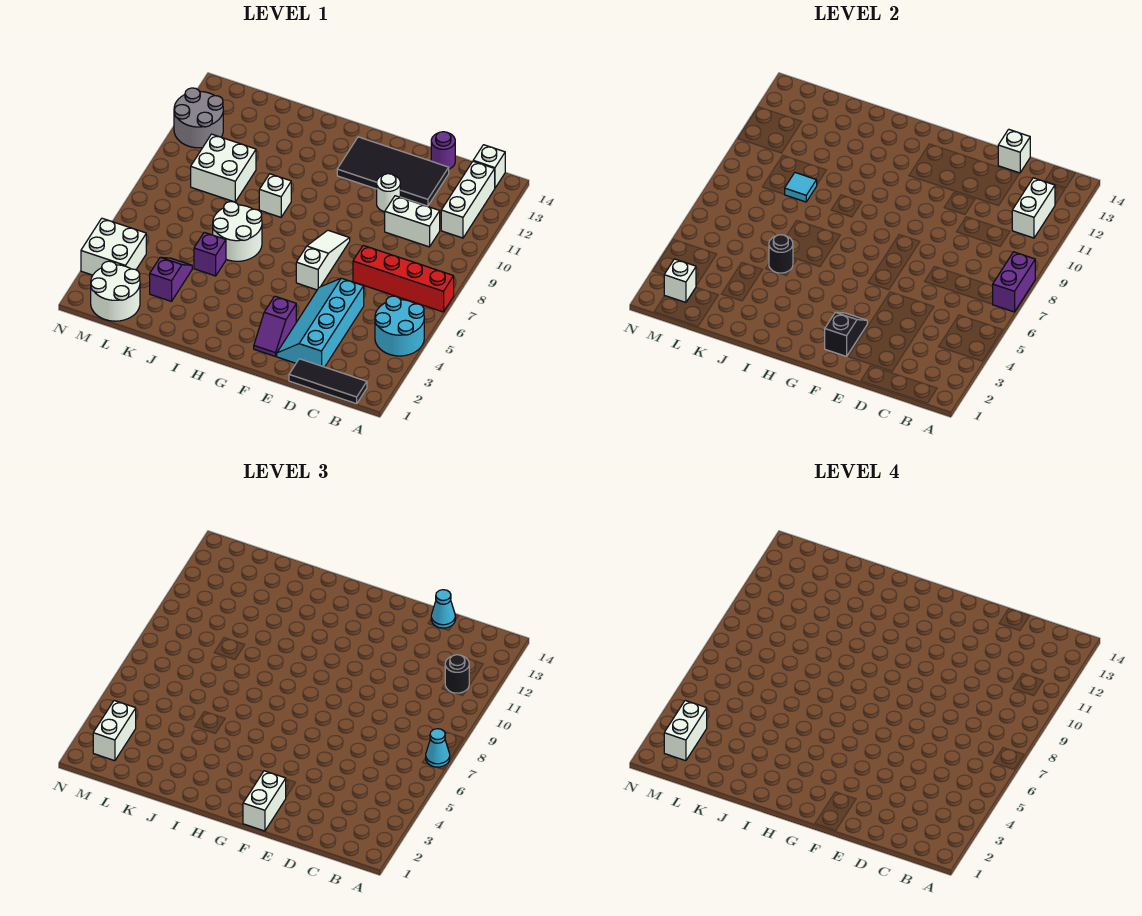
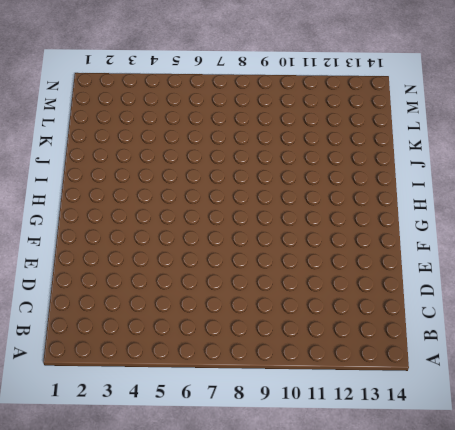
none -> cyan 2x2 round brick [375,296,424,356]
none -> red 1x4 brick [353,245,454,312]
none -> black 1x3 tile [289,359,367,404]
none -> white 1x3 brick [441,161,495,238]

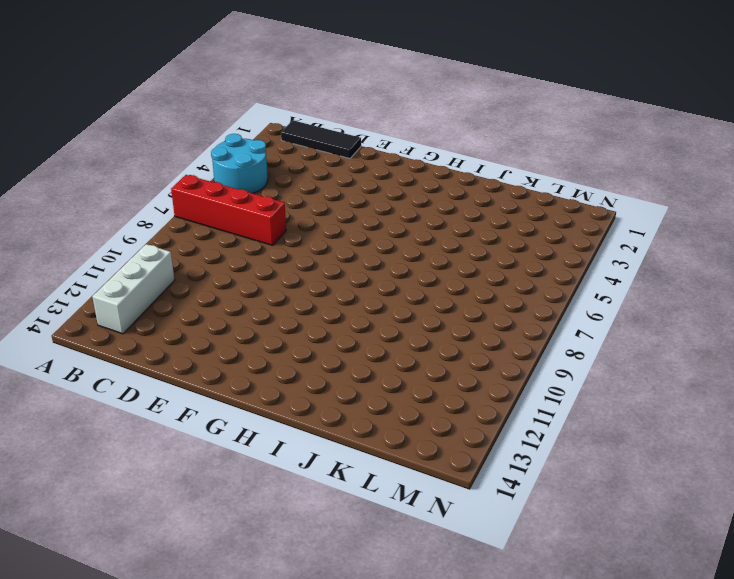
none -> white 1x1 brick [473,145,505,188]
none -> white 1x2 brick [385,196,440,247]
none -> cyan 2x4 slope [277,278,364,367]
none -> black 2x4 tile [337,137,449,206]

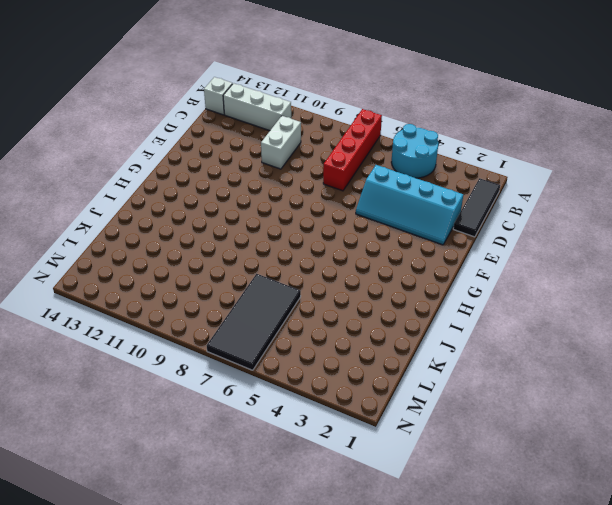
black 2x4 tile [207,274,301,370] -> black 2x4 tile moved to [337,137,449,206]
none -> purple 1x1 round brick [431,132,455,169]
none -> white 1x1 round brick [377,174,400,212]
none -> purple 1x2 slope [254,296,296,356]
none -> white 1x3 slope [296,230,350,290]

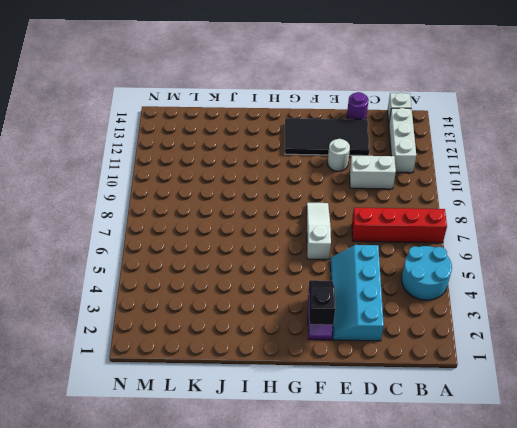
none -> black 1x3 tile [289,359,367,404]
none -> white 2x2 round brick [213,202,262,261]
none -> white 1x1 brick [259,174,291,217]
none -> purple 1x1 brick [194,232,226,276]

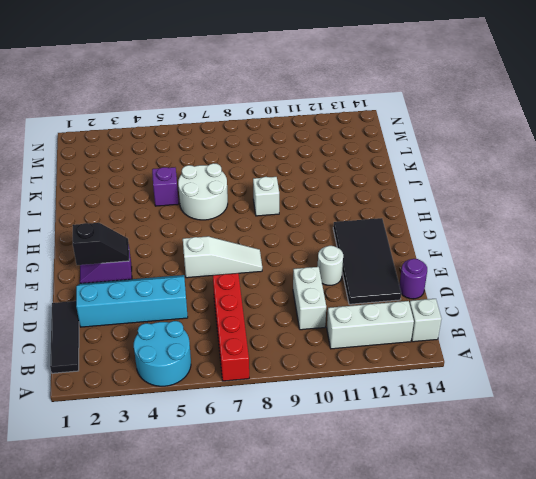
none -> purple 1x2 slope [150,257,192,301]
none -> white 2x2 brick [191,134,256,202]
none -> white 2x2 round brick [91,261,140,321]
none -> white 2x2 brick [81,218,146,275]

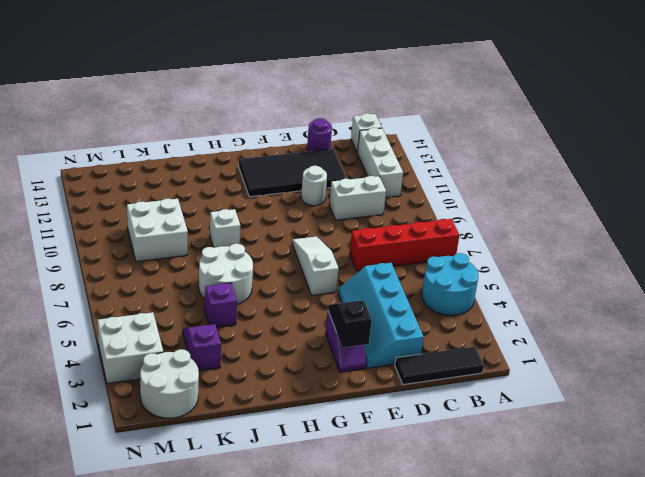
none -> grey 2x2 round brick [174,88,223,148]
none -> purple 1x2 brick [993,252,1035,312]
none -> white 1x2 brick [1012,178,1055,238]
none -> white 1x1 brick [998,129,1030,173]

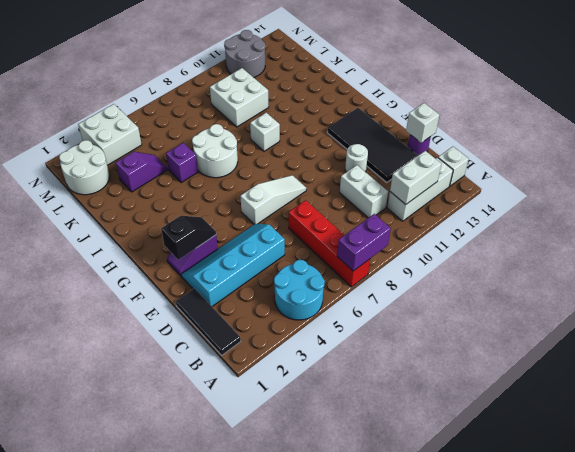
none -> black 1x1 round brick [769,235,793,273]
none -> cyan 1x1 tile [784,173,817,202]
none -> white 1x1 brick [664,259,696,302]
none -> cyan 1x1 cone [426,729,450,767]

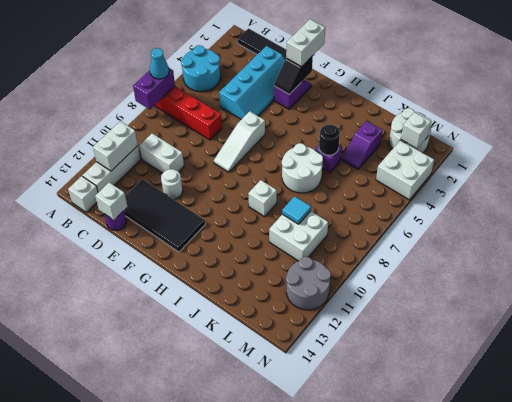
none -> black 1x1 round brick [445,655,469,693]
none -> cyan 1x1 cone [431,590,455,628]
none -> white 1x2 brick [93,701,136,761]
none -> white 1x2 brick [664,701,707,761]

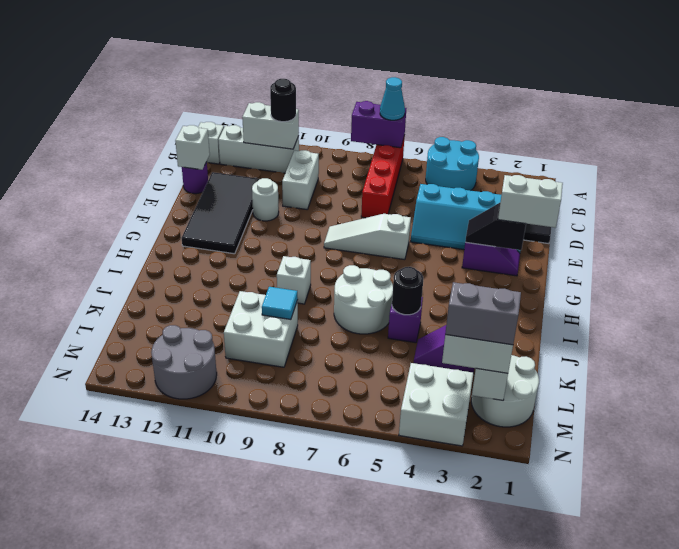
grey 1x2 brick [445,282,521,345] -> white 1x2 brick [664,701,707,761]
none -> cyan 1x1 cone [431,590,455,628]

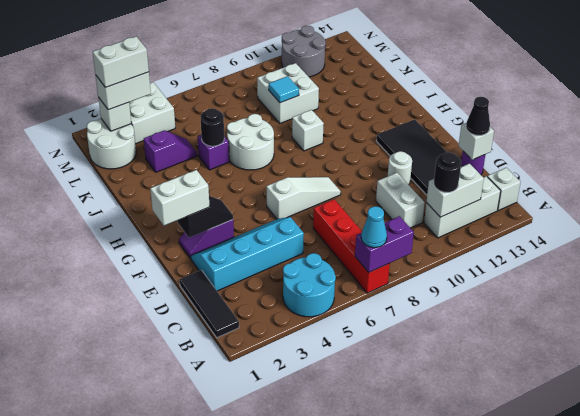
black 1x1 cone [466,97,490,135] -> cyan 1x1 cone [431,590,455,628]

